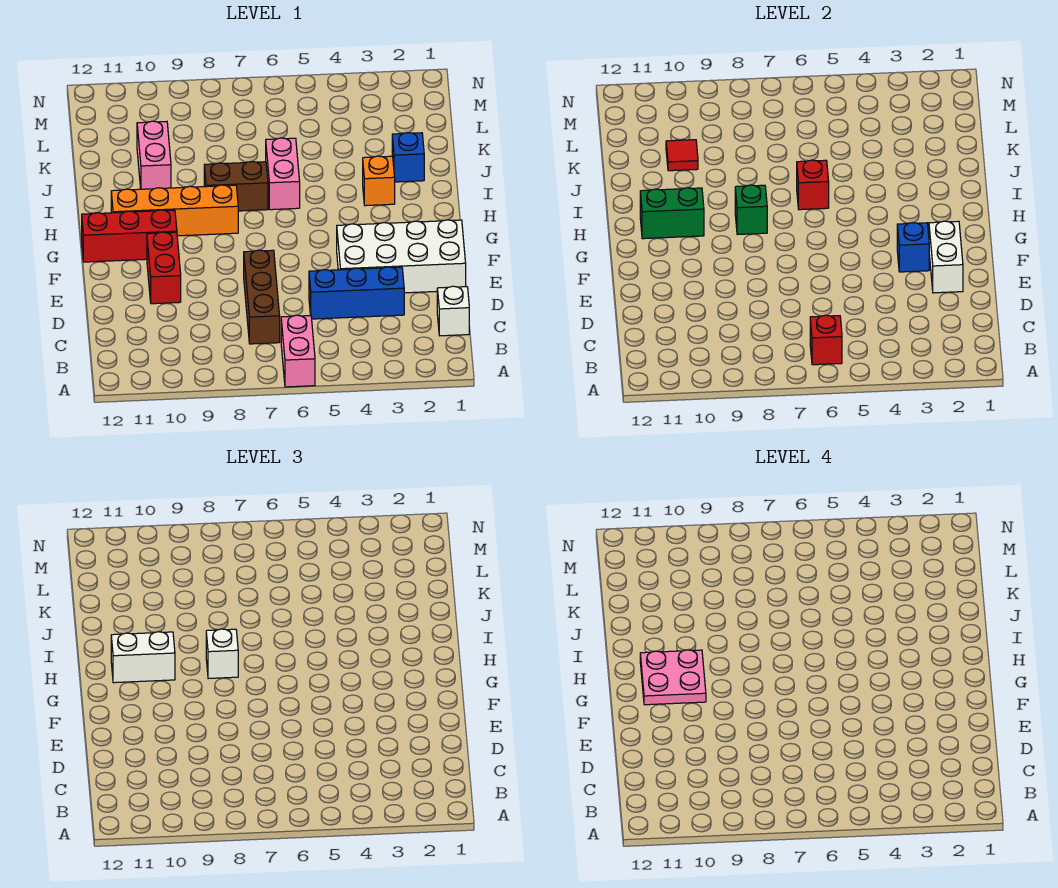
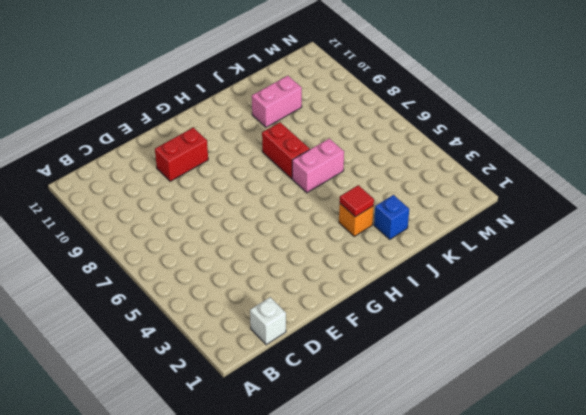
red 1x1 tile [340,185,374,217] -> red 1x1 tile moved to [666,140,698,171]
red 1x2 brick [262,122,310,179] -> brown 1x2 brick [204,161,268,211]
none -> pink 1x2 brick [281,315,315,387]
none -> brown 1x3 brick [244,250,280,344]
none -> blue 1x3 brick [309,267,404,319]

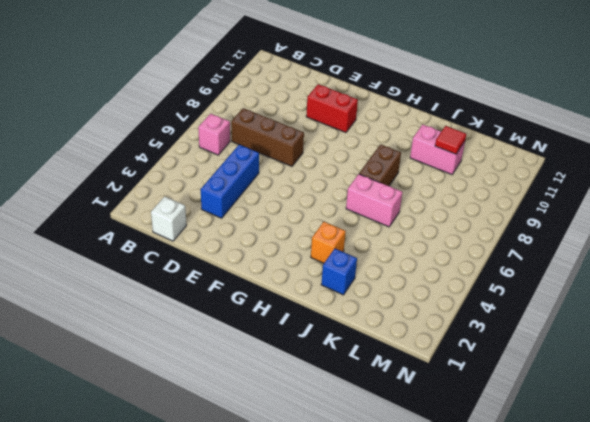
pink 1x1 brick [198,114,230,155] -> pink 1x2 brick [281,315,315,387]
none -> white 2x4 brick [337,220,466,293]
none -> red 1x3 brick [82,210,177,262]
none -> orange 1x4 brick [111,185,238,236]

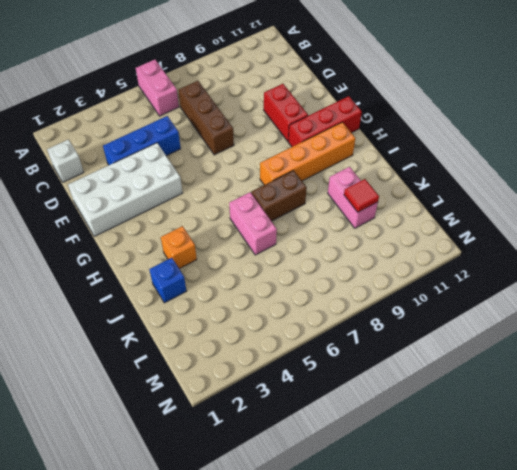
none -> red 1x1 brick [810,315,842,365]
none -> white 1x2 brick [929,221,963,293]
none -> blue 1x1 brick [897,223,929,272]

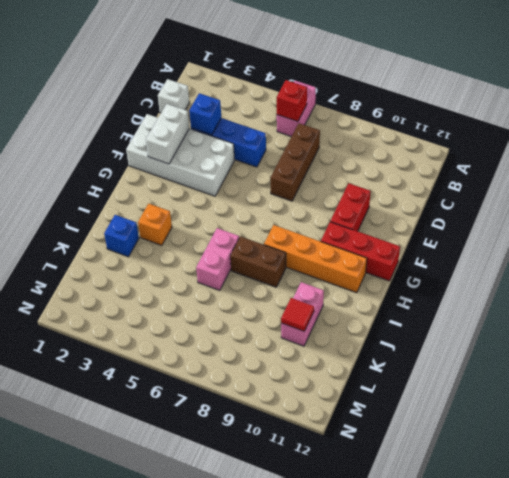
blue 1x1 brick [189,93,221,135] -> blue 1x1 brick moved to [897,223,929,272]
none -> green 1x1 brick [735,185,767,235]
none -> green 1x2 brick [640,188,704,239]
none -> red 1x1 brick [797,160,829,210]

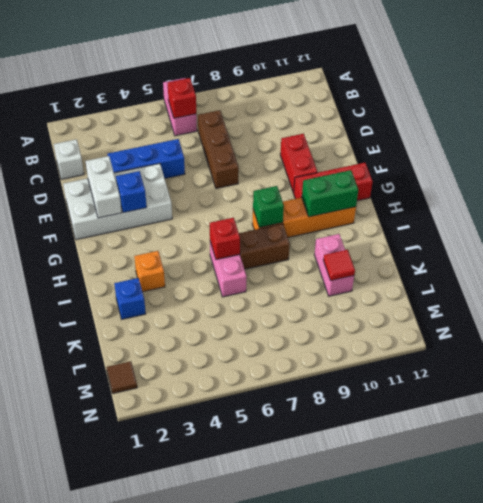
brown 1x1 tile [106,361,137,393] -> none
none -> white 1x1 brick [206,629,238,679]
none -> white 1x2 brick [111,632,175,683]
none -> pink 2x2 plate [640,650,706,705]

